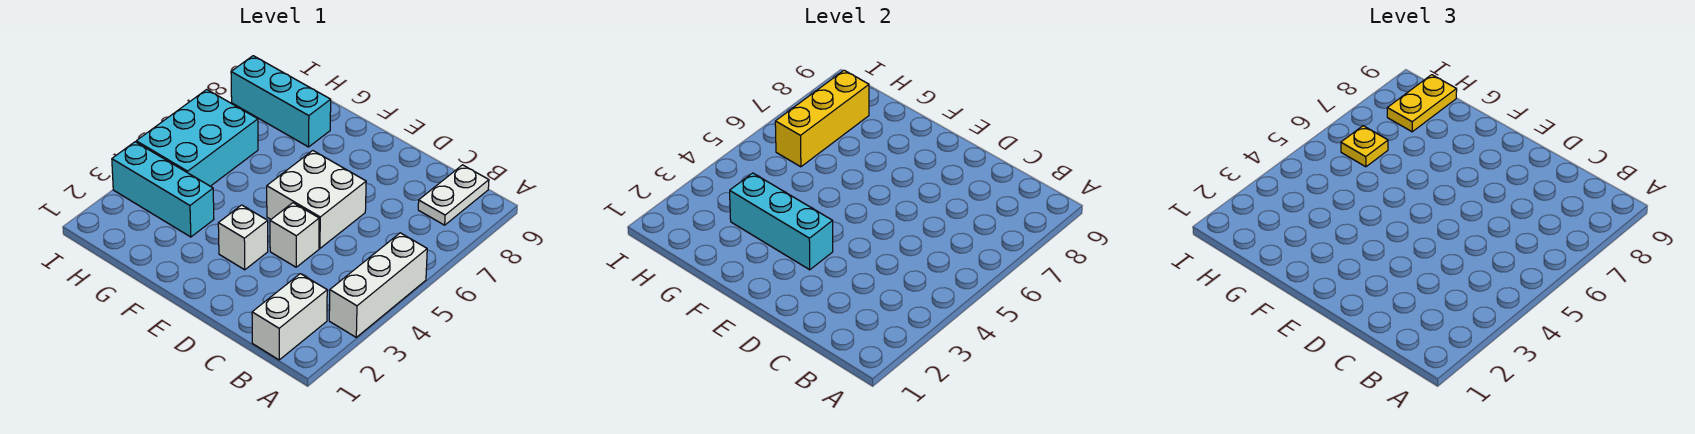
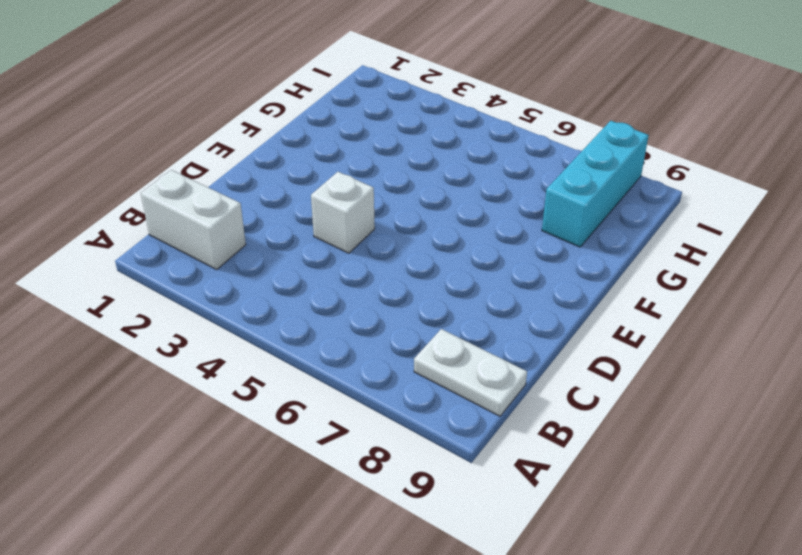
none -> white 1x3 brick [329,233,427,337]
none -> white 2x2 brick [267,151,366,248]
none -> white 1x1 brick [218,205,268,270]

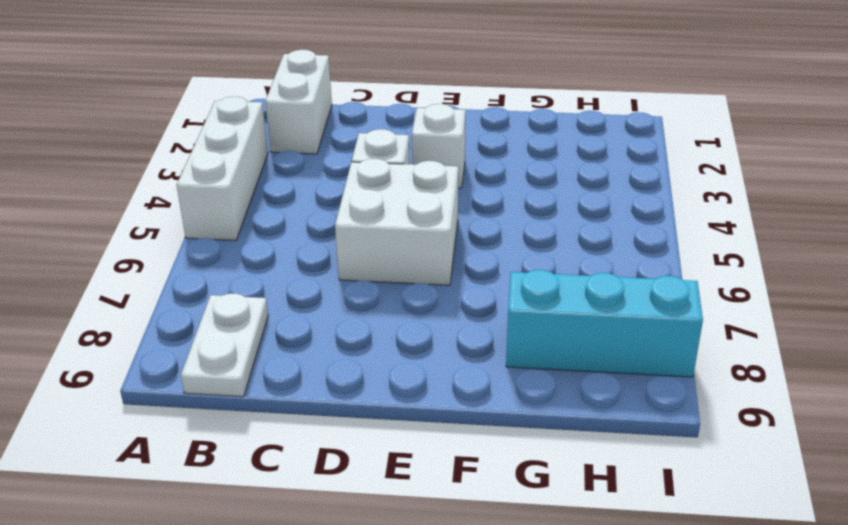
none -> cyan 1x3 brick [112,142,214,237]
none -> cyan 2x3 brick [136,89,258,186]
none -> cyan 1x3 brick [730,173,833,270]

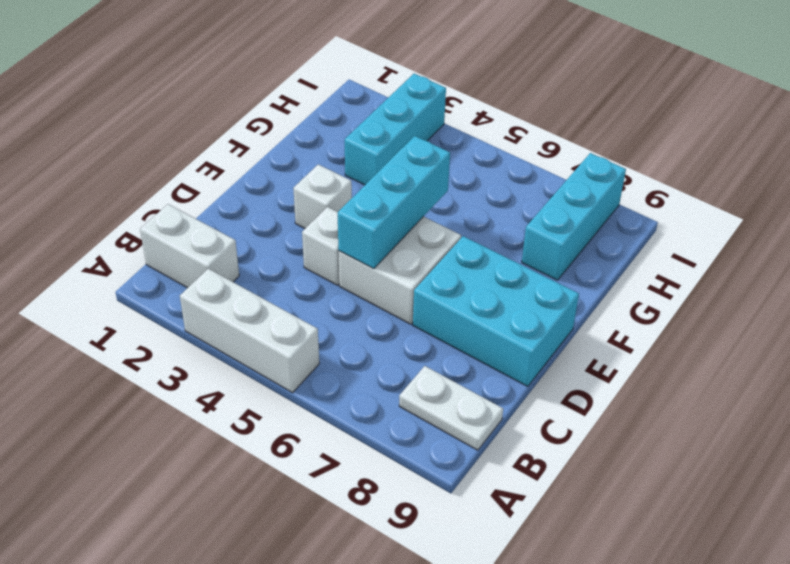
cyan 1x3 brick [338,136,450,269] -> cyan 1x3 brick moved to [730,173,833,270]
cyan 2x3 brick [413,236,579,387] -> cyan 2x3 brick moved to [136,89,258,186]
none -> yellow 1x3 brick [775,70,869,167]
none -> yellow 1x1 plate [1341,126,1388,167]
none -> yellow 1x2 plate [1387,75,1457,132]

